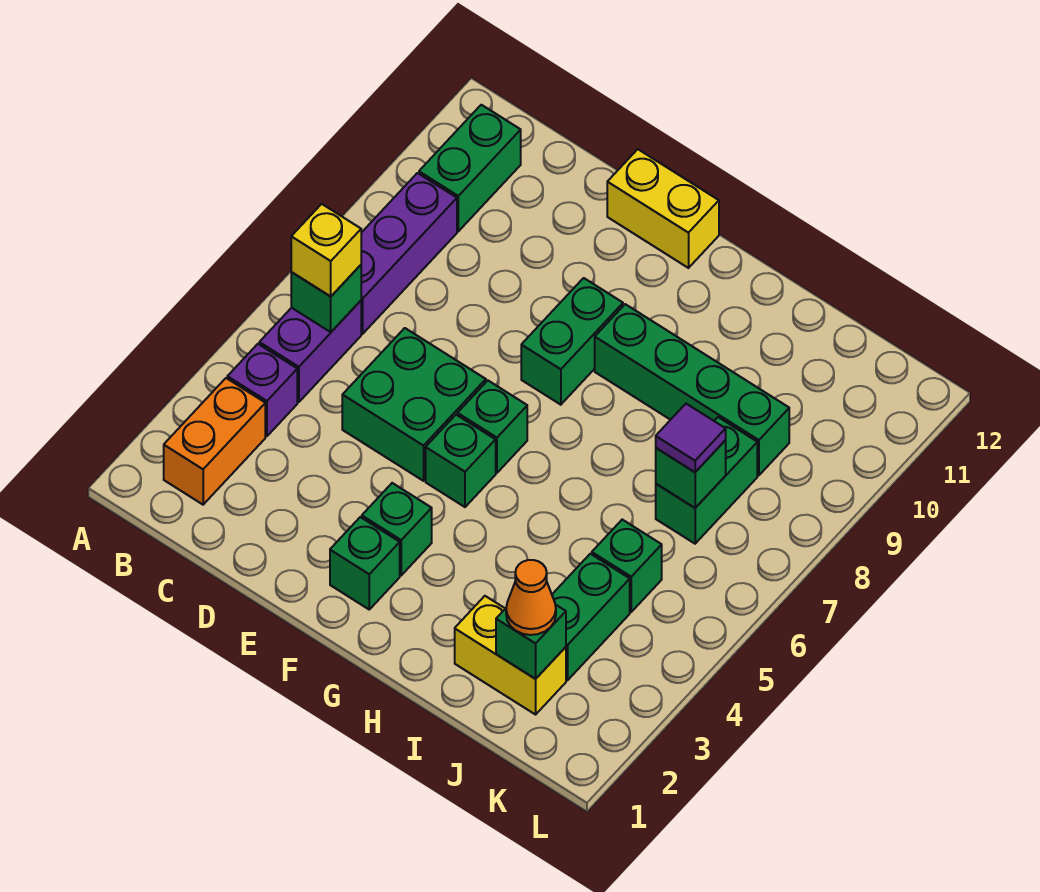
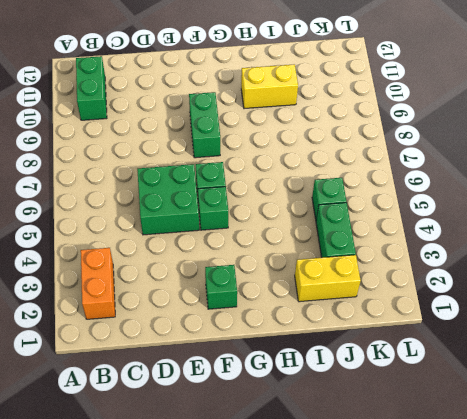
yellow 1x2 brick [241,64,298,109] -> yellow 1x2 brick moved to [607,149,719,268]
none -> purple 1x1 brick [227,344,297,436]
none -> purple 1x2 brick [259,301,361,402]
none -> purple 1x3 brick [361,173,457,334]

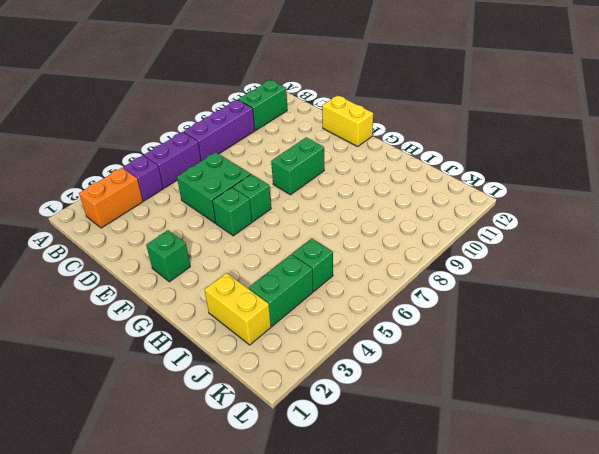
none -> green 1x1 brick [362,483,432,575]
none -> green 1x4 brick [595,304,789,475]
none -> green 1x2 brick [656,417,757,544]

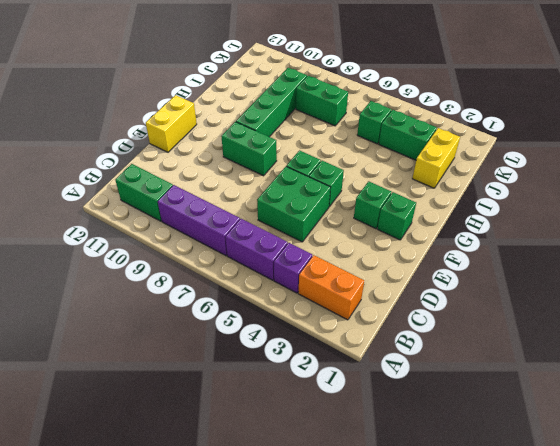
none -> green 1x1 brick [291,265,361,332]
none -> green 1x1 brick [496,604,566,679]
none -> green 1x1 brick [656,441,726,508]

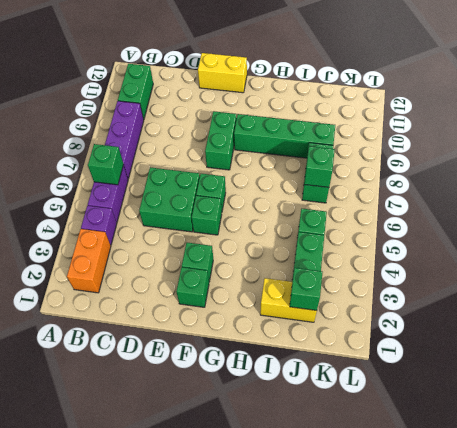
none -> yellow 1x1 brick [291,204,361,296]
none -> orange 1x1 cone [506,560,556,635]
none -> purple 1x1 tile [656,404,726,472]

